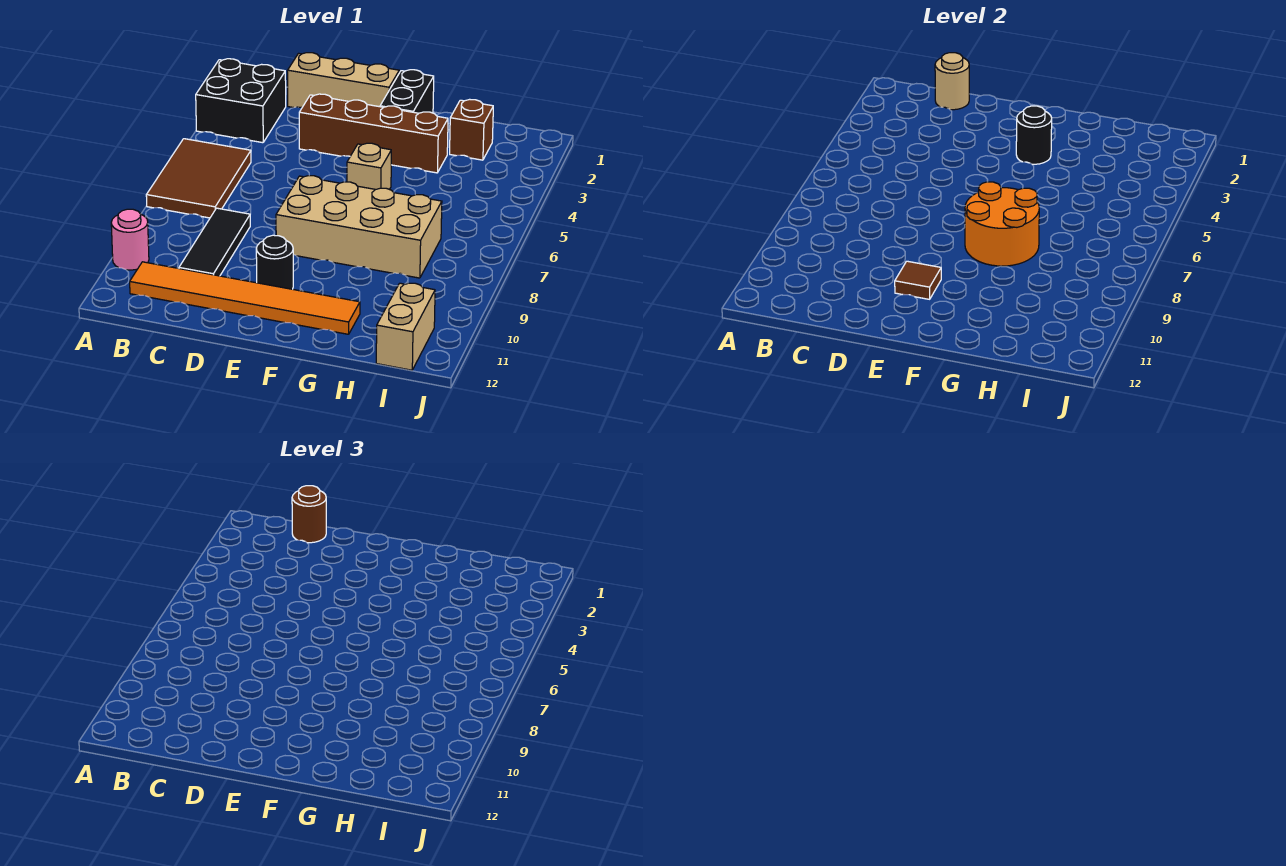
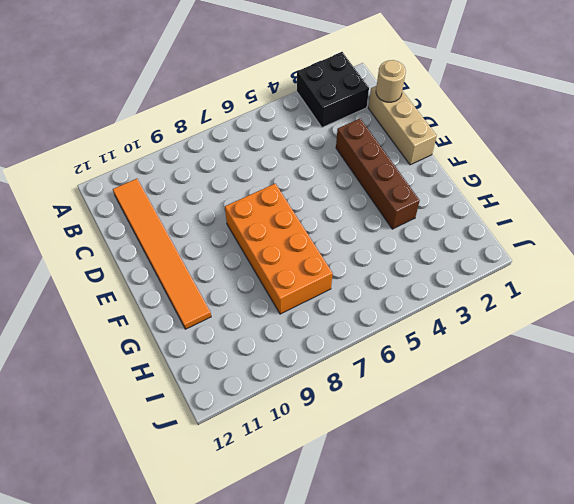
orange 2x4 brick [225,184,333,314] -> tan 2x4 brick [276,176,442,278]
none -> brown 2x3 tile [146,139,251,218]
none -> pink 1x1 round brick [111,209,149,270]
none -> black 1x3 tile [179,208,250,276]

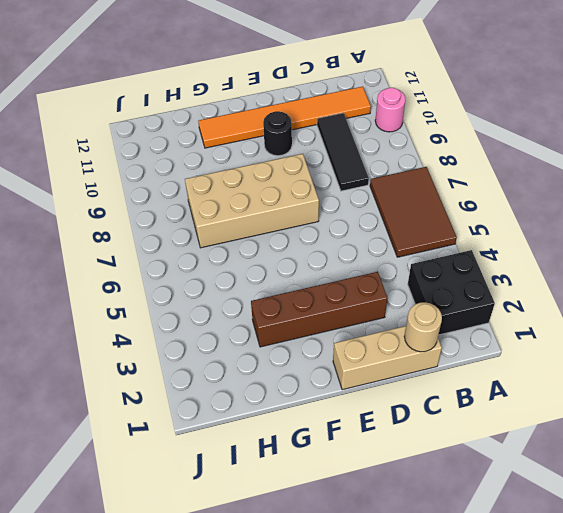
none -> black 1x2 brick [380,70,434,113]
none -> tan 1x1 brick [347,143,391,189]
none -> brown 1x1 brick [450,99,493,160]

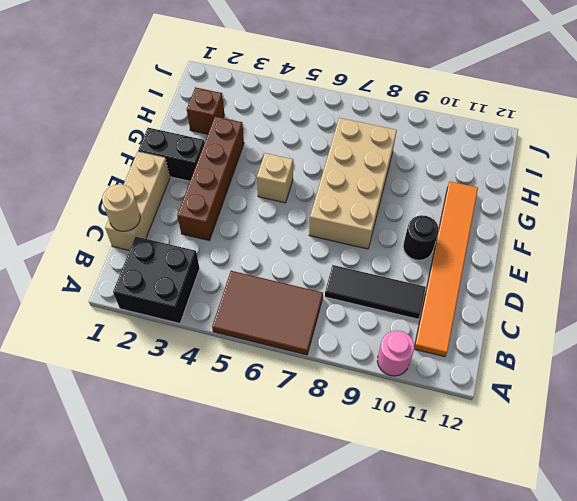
none -> tan 1x2 brick [376,283,435,370]
none -> brown 1x1 tile [895,261,941,299]
none -> black 1x1 round brick [1016,106,1052,164]

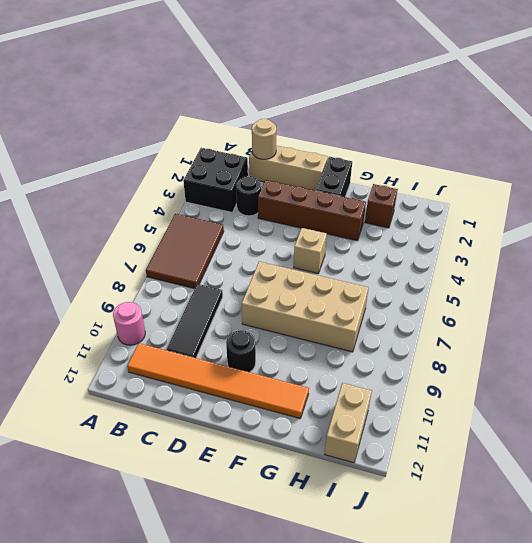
black 1x1 round brick [236,176,261,216] -> black 1x1 round brick moved to [1016,106,1052,164]
none -> brown 1x1 tile [895,261,941,299]
none -> orange 2x2 round brick [965,182,1039,266]
none -> brown 1x1 round brick [292,486,326,543]

